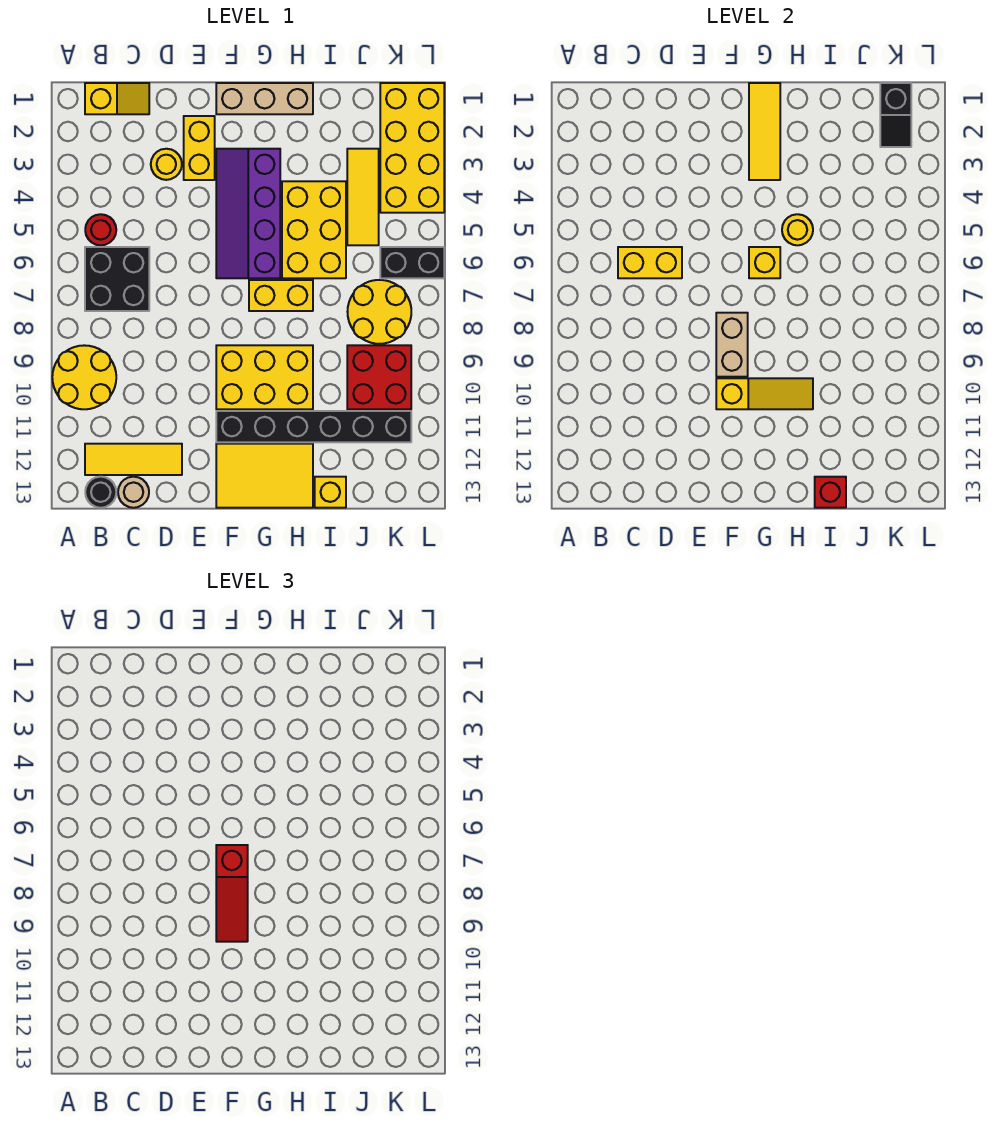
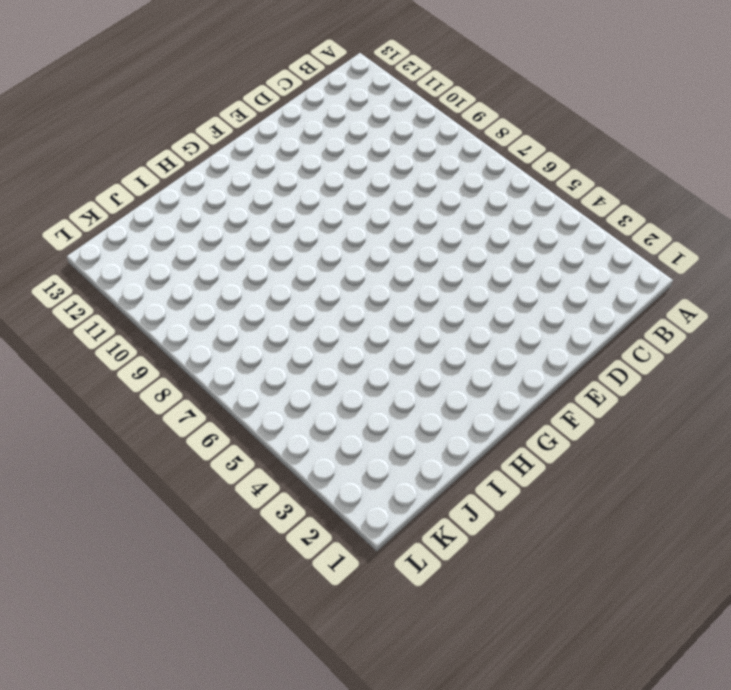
none -> yellow 2x2 round brick [52,345,116,409]
none -> yellow 1x2 slope [85,83,149,114]
none -> red 1x1 round brick [85,214,116,245]
none -> black 2x2 brick [85,247,149,311]

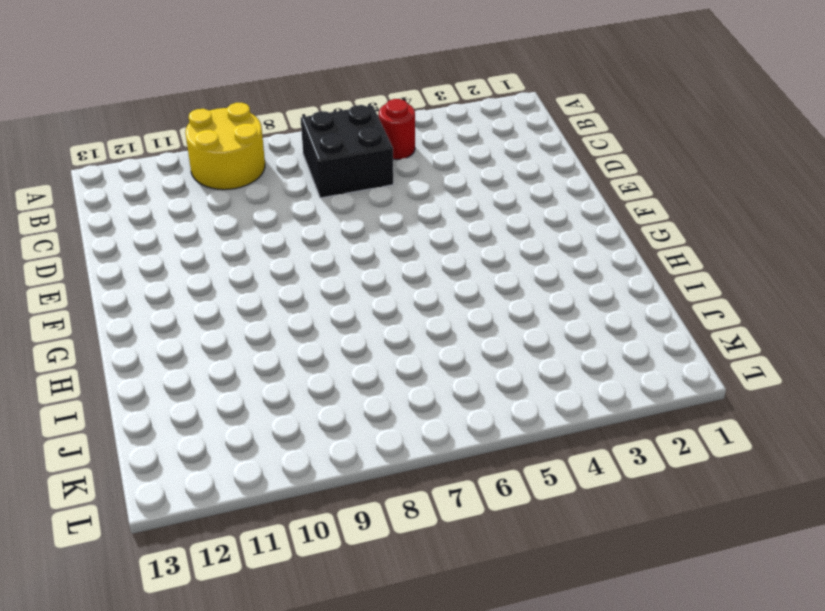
none -> yellow 1x2 slope [85,83,149,114]
none -> yellow 1x3 tile [85,444,182,475]
none -> black 1x1 round brick [85,477,116,508]
none -> tan 1x1 round brick [118,477,149,508]

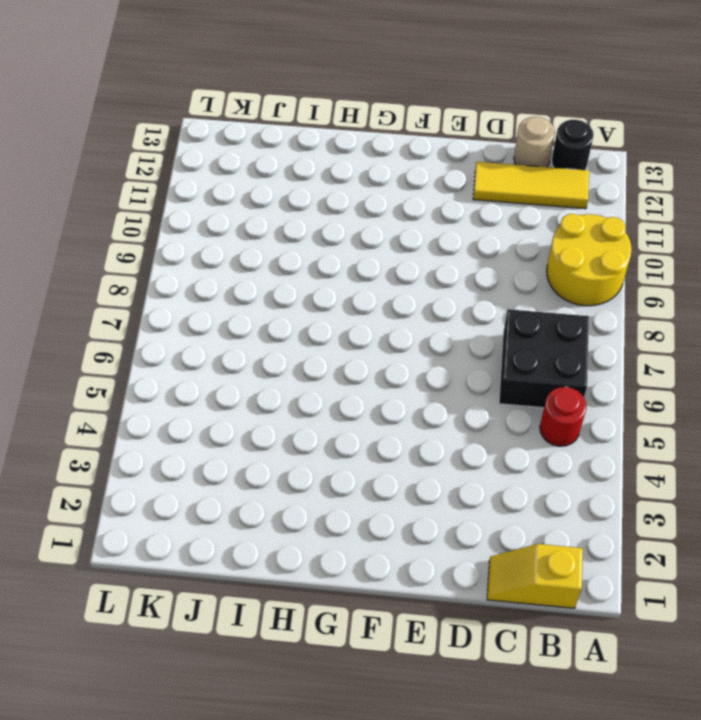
none -> yellow 1x1 round brick [151,149,182,180]
none -> yellow 1x2 brick [184,116,215,180]
none -> tan 1x3 brick [216,83,313,114]
none -> purple 2x4 slope [216,149,280,278]

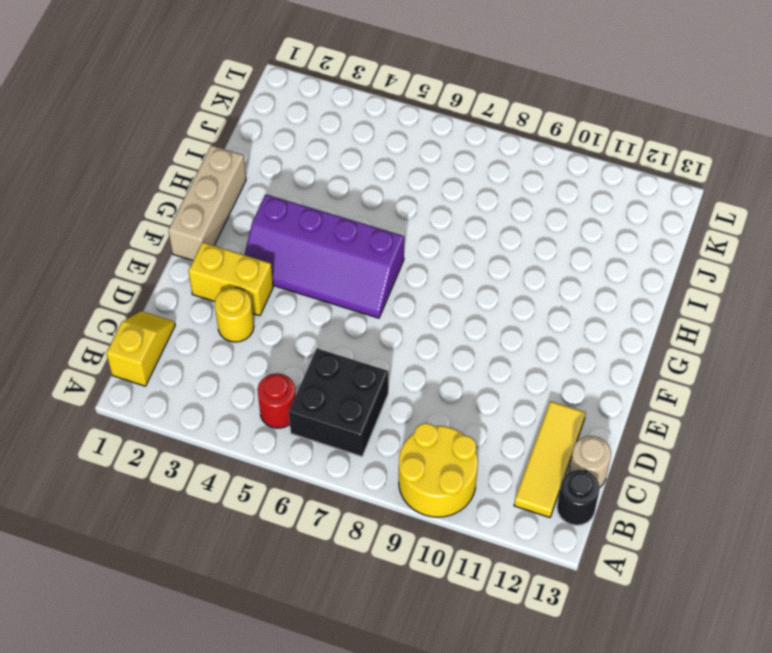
none -> yellow 2x3 brick [216,345,313,409]
none -> black 1x6 brick [216,411,411,442]
none -> yellow 2x3 tile [216,444,313,508]
none -> yellow 1x2 brick [249,280,313,311]

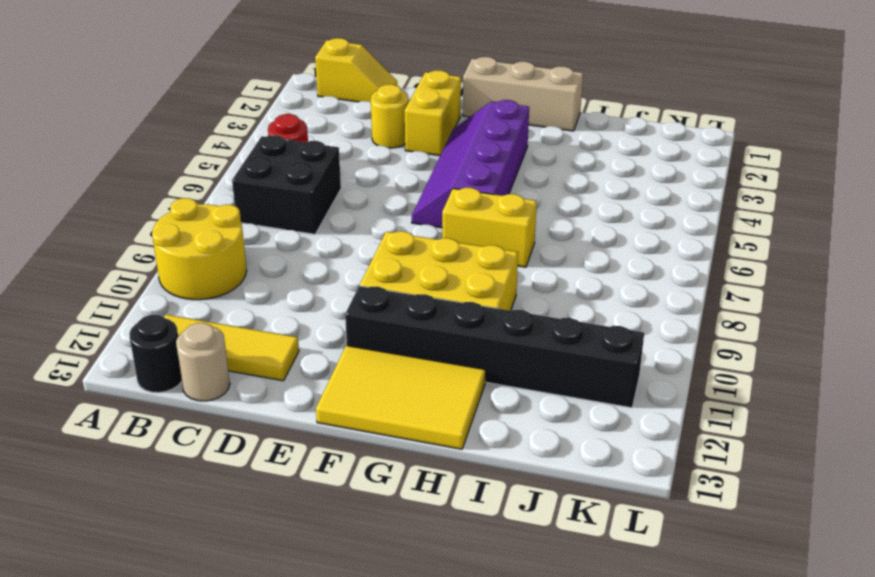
none -> yellow 2x3 brick [282,181,346,278]
none -> yellow 1x1 brick [315,477,346,508]
none -> yellow 1x3 tile [347,149,379,245]
none -> yellow 2x2 round brick [348,280,411,344]

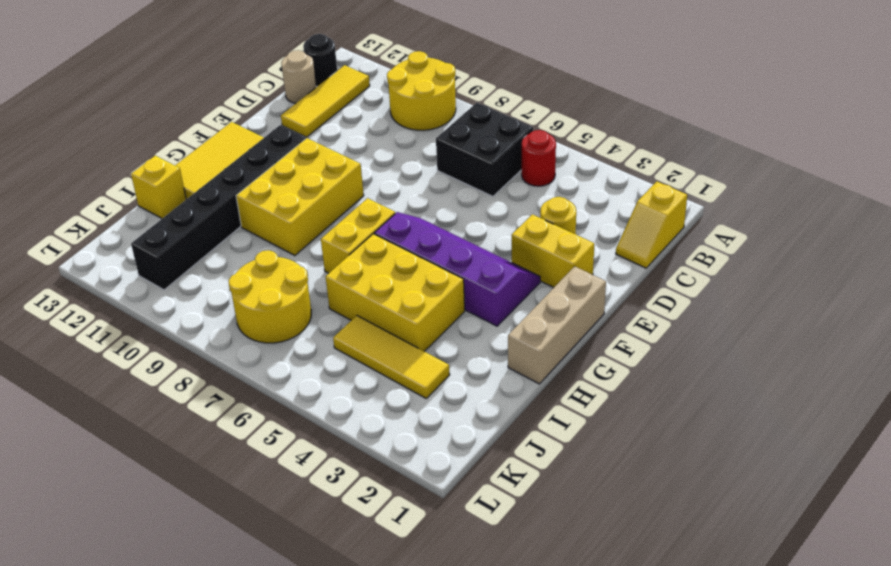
none -> red 2x2 brick [347,345,411,409]
none -> yellow 2x4 brick [380,83,444,213]
none -> black 1x2 brick [380,247,444,278]
none -> yellow 1x2 brick [618,247,682,278]

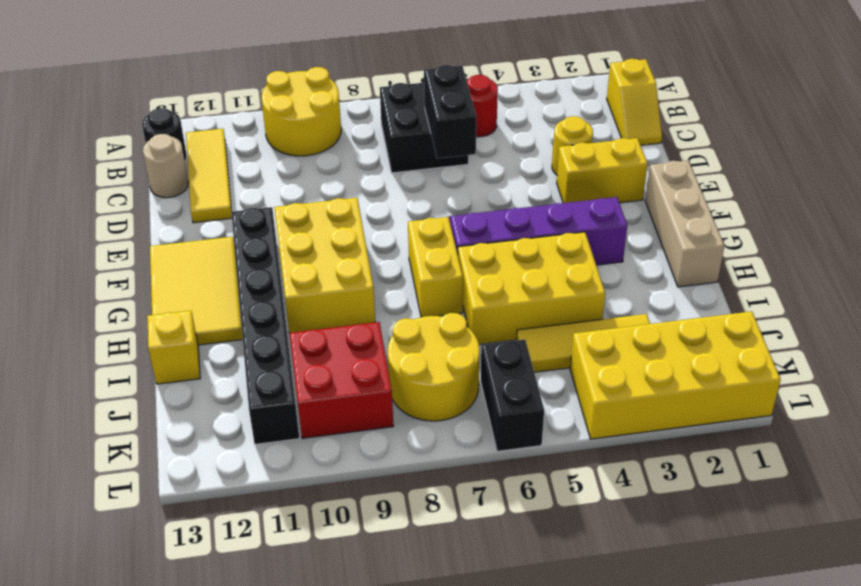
black 1x2 brick [424,65,476,158] -> yellow 1x2 brick [618,247,682,278]
none -> tan 1x2 brick [716,313,748,377]
none -> yellow 1x3 slope [716,378,813,409]
none -> yellow 1x3 tile [749,83,780,180]
none -> yellow 1x1 brick [749,247,780,278]

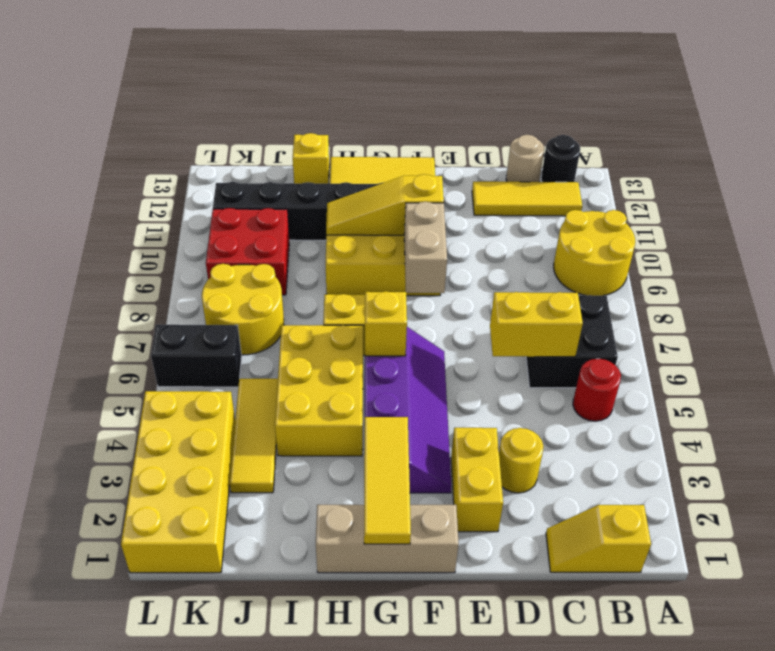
none -> yellow 1x1 round brick [782,214,813,245]
none -> red 1x1 brick [815,477,846,508]
none -> black 1x2 slope [880,83,911,147]
none -> red 1x3 slope [216,845,248,942]

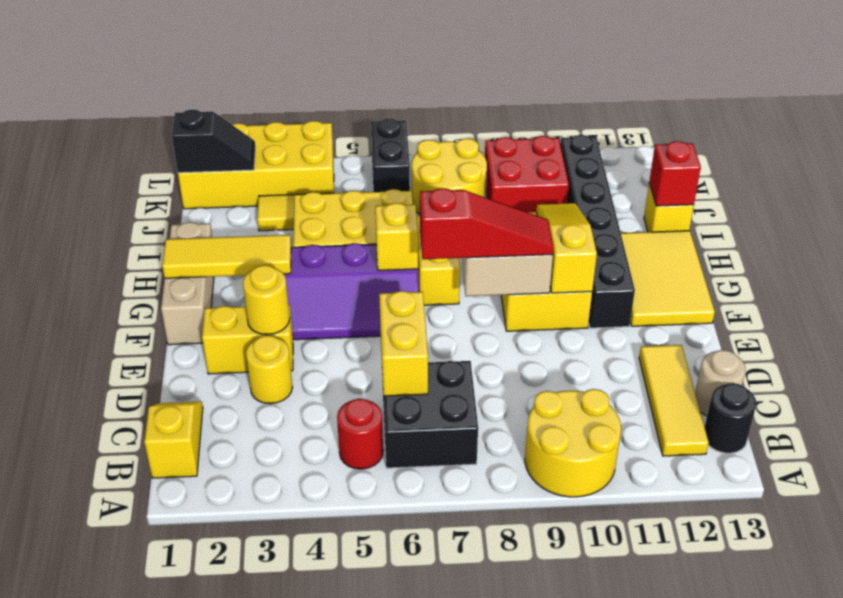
yellow 1x1 round brick [243,265,290,335] -> yellow 1x1 round brick moved to [782,214,813,245]

